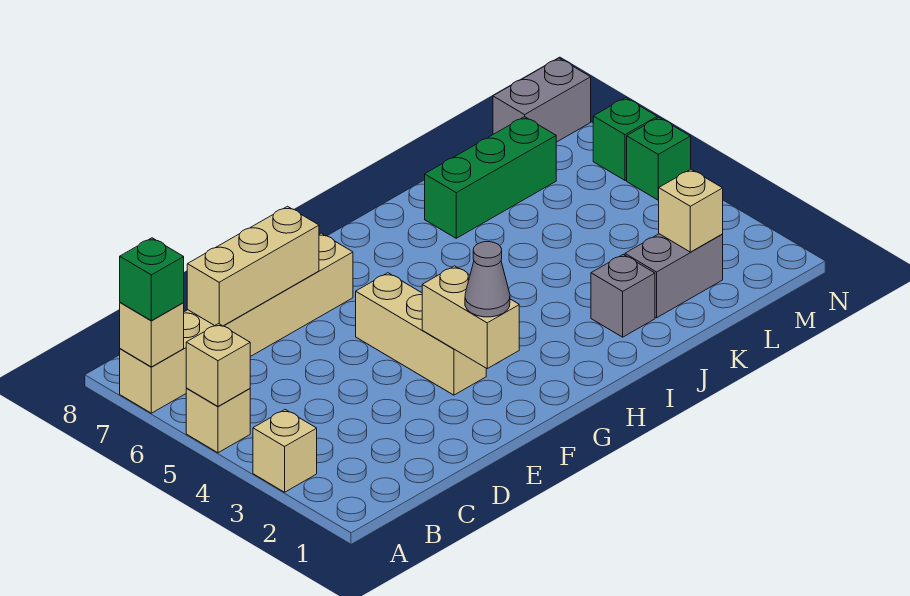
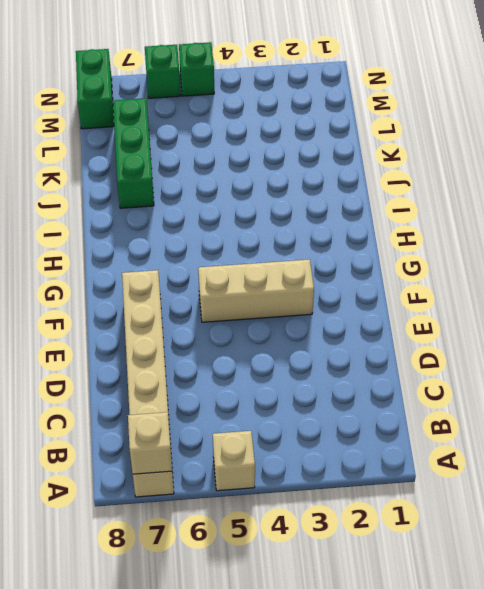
green 1x2 brick [76,49,114,129] -> grey 1x2 brick [493,58,591,142]
none -> tan 1x1 brick [253,410,317,492]
none -> grey 1x1 brick [591,254,655,337]
none -> grey 1x2 brick [625,234,723,318]

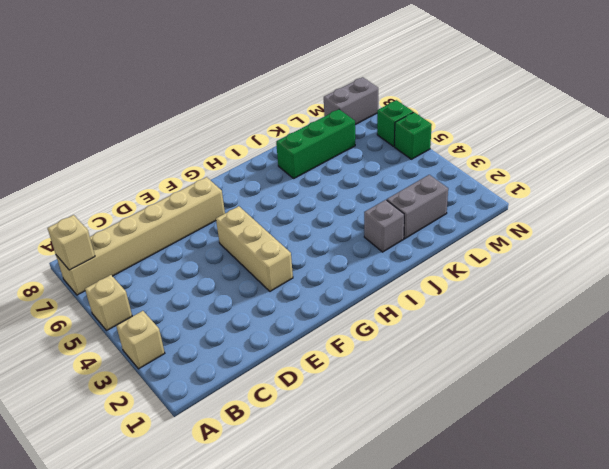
none -> tan 1x1 brick [186,324,250,406]
none -> tan 1x3 brick [187,206,319,326]
none -> tan 1x2 brick [422,266,519,369]

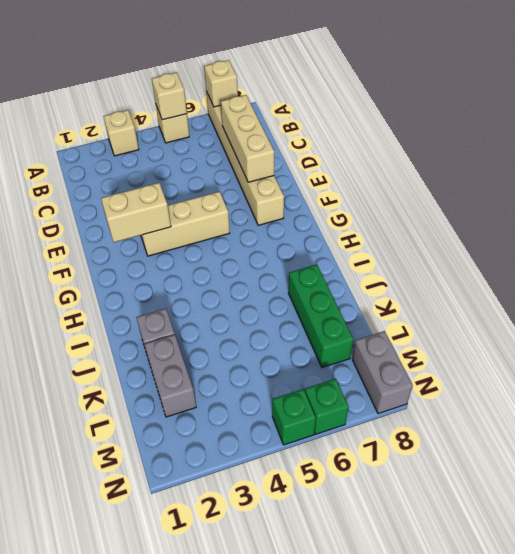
none -> tan 1x1 brick [659,169,723,252]
none -> green 1x1 brick [120,238,184,321]
none -> grey 1x1 cone [465,242,510,317]

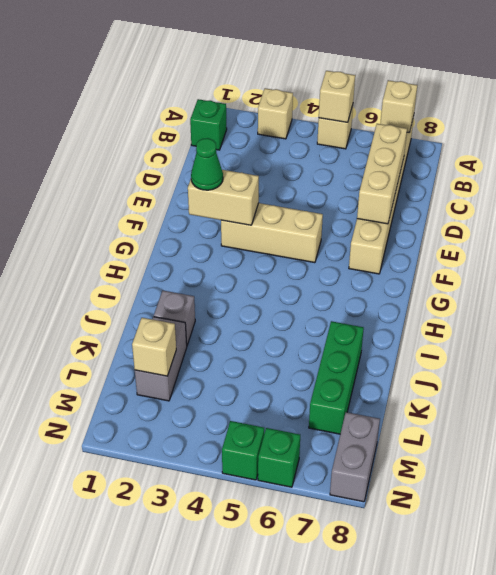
green 1x1 brick [190,99,227,150] -> green 1x1 brick moved to [120,238,184,321]
green 1x1 cone [191,138,223,190] -> grey 1x1 cone [465,242,510,317]

